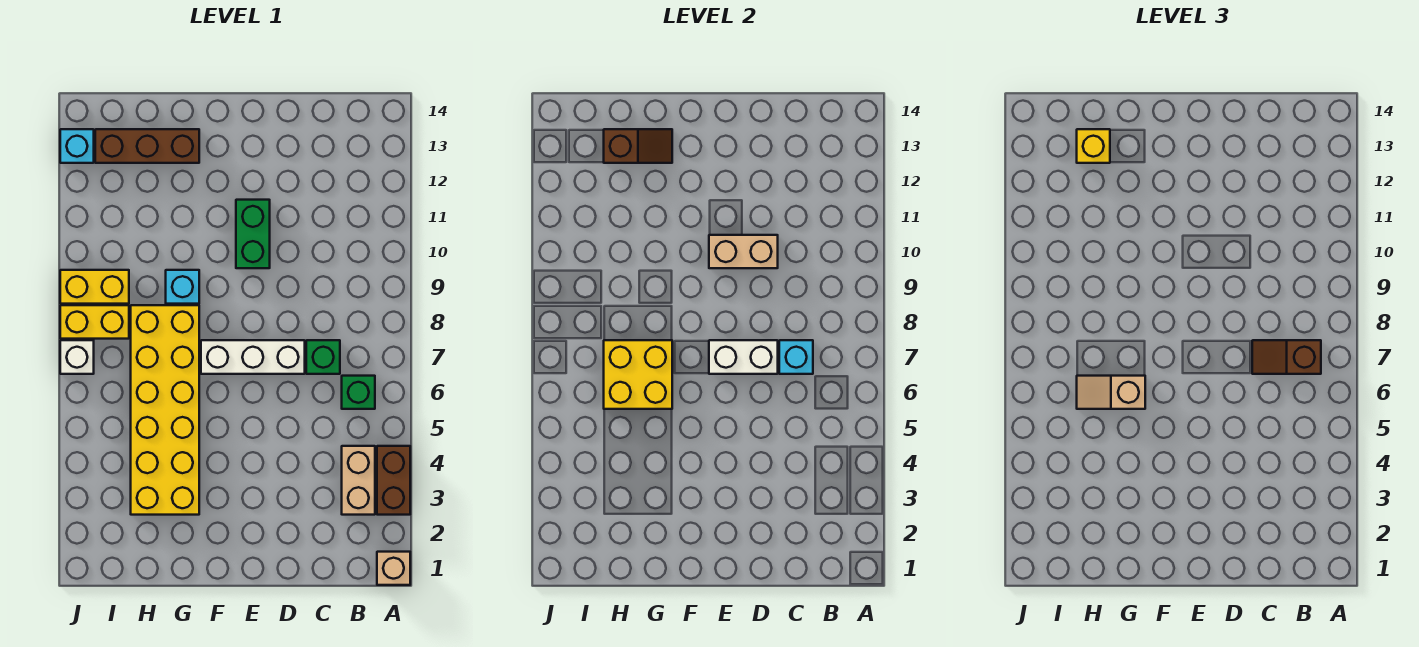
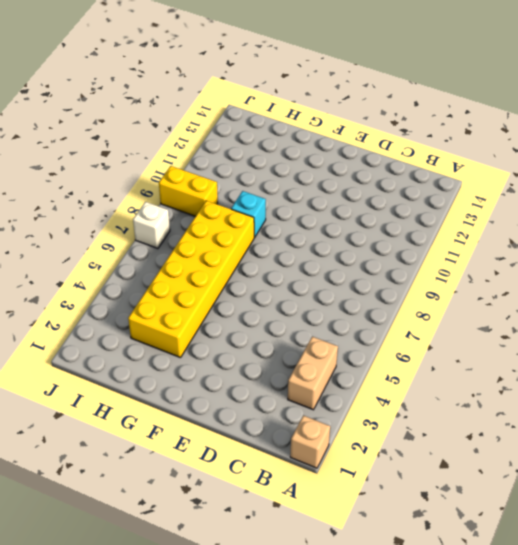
none -> brown 1x2 brick [377,446,410,515]
none -> green 1x1 brick [342,376,375,409]
none -> green 1x1 brick [306,340,340,374]

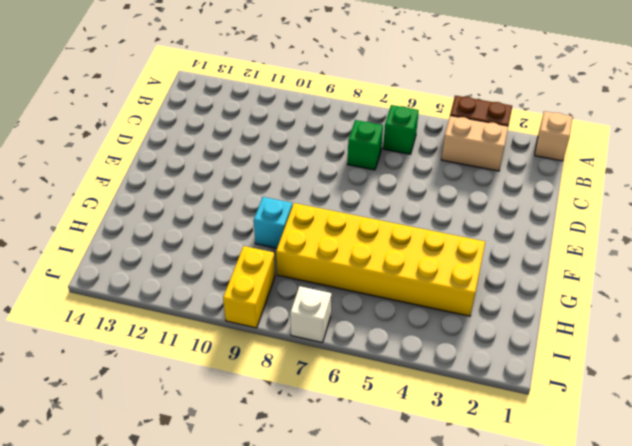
none -> white 1x3 brick [201,340,305,374]
none -> green 1x2 brick [236,200,270,268]
none -> brown 1x3 brick [95,129,199,163]

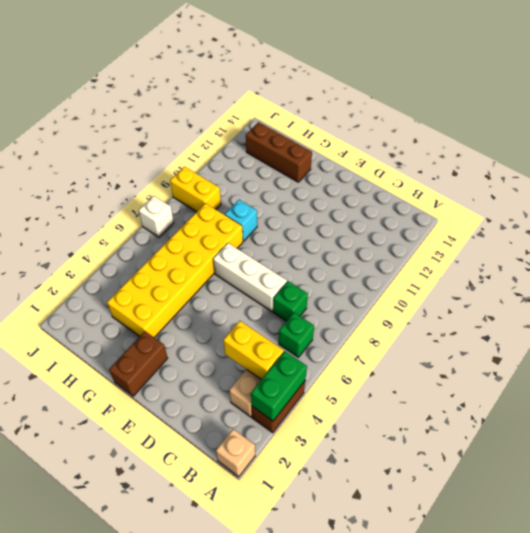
green 1x2 brick [251,351,307,421] -> green 1x2 brick moved to [236,200,270,268]
yellow 1x2 brick [223,321,284,380] -> yellow 1x2 brick moved to [60,305,129,339]
brown 1x2 brick [109,331,168,396] -> none
none -> cyan 1x1 brick [60,129,94,163]
none -> cyan 1x1 brick [779,340,813,374]
none -> white 1x2 brick [709,340,778,374]

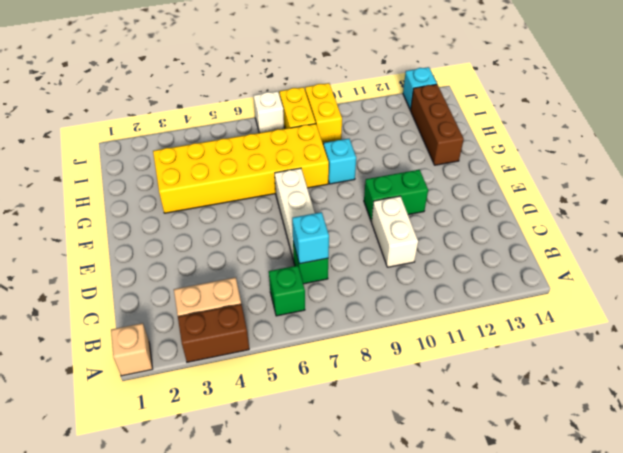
white 1x2 brick [371,196,418,267] -> white 1x2 brick moved to [709,340,778,374]
none -> tan 1x2 brick [709,235,778,268]
none -> yellow 2x2 brick [604,340,672,409]
none -> brown 1x2 slope [604,129,672,163]

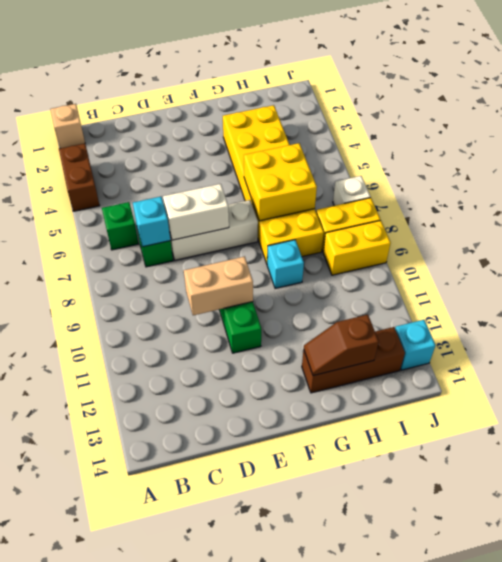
none -> tan 1x2 brick [342,446,375,515]
none -> brown 1x2 slope [1252,340,1321,374]
none -> tan 1x2 slope [1077,376,1145,409]

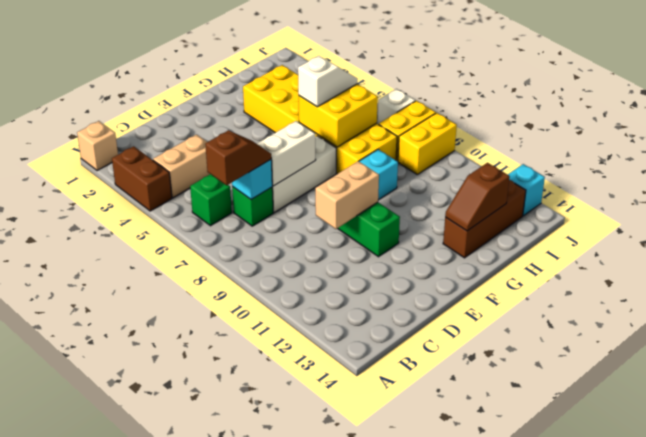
tan 1x2 brick [153,135,210,198] -> tan 1x2 brick turned to [342,446,375,515]
white 1x2 slope [298,56,357,107] -> tan 1x2 slope [1077,376,1145,409]
none -> yellow 1x1 brick [1077,129,1110,163]

